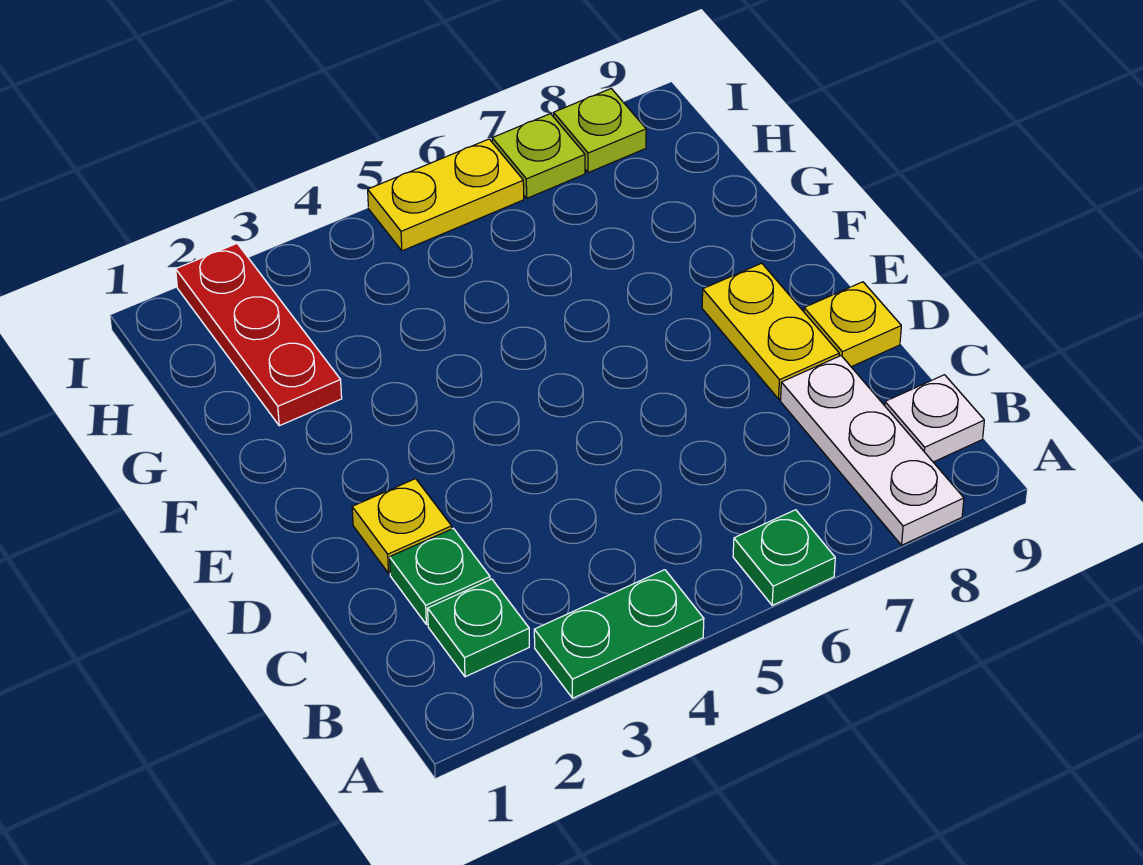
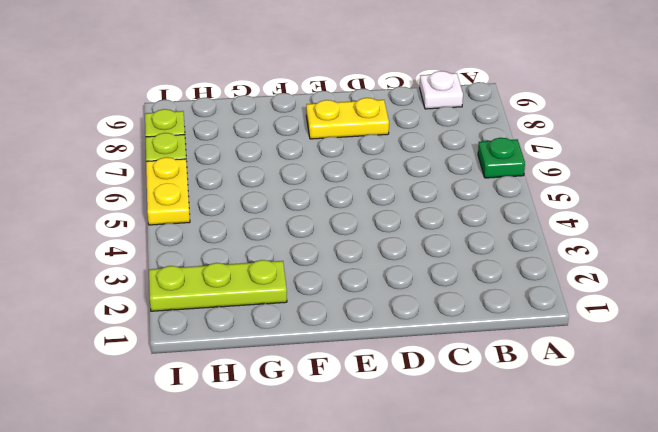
lime 1x3 plate [149,260,287,311] -> red 1x3 plate [176,244,342,426]
none -> green 1x2 plate [534,570,704,698]
none -> white 1x3 plate [780,356,964,545]
none -> green 1x1 plate [428,579,529,677]

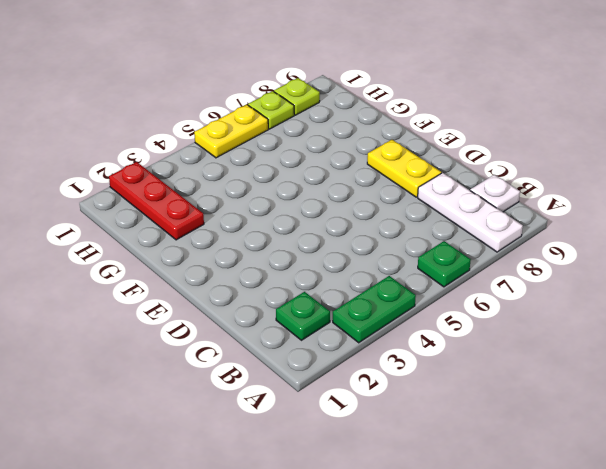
none -> green 1x1 plate [390,528,490,625]
none -> yellow 1x1 plate [352,479,452,573]
none -> yellow 1x1 plate [804,282,901,367]

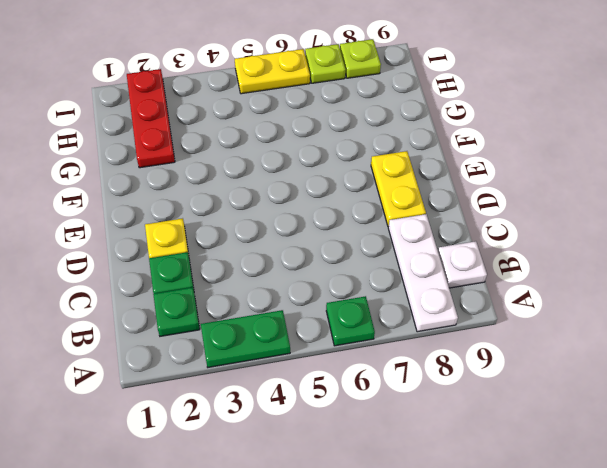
none -> yellow 1x1 plate [804,282,901,367]

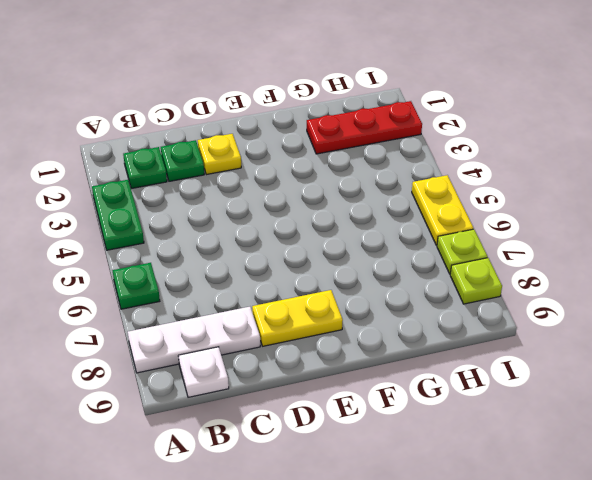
none -> yellow 1x1 plate [804,282,901,367]

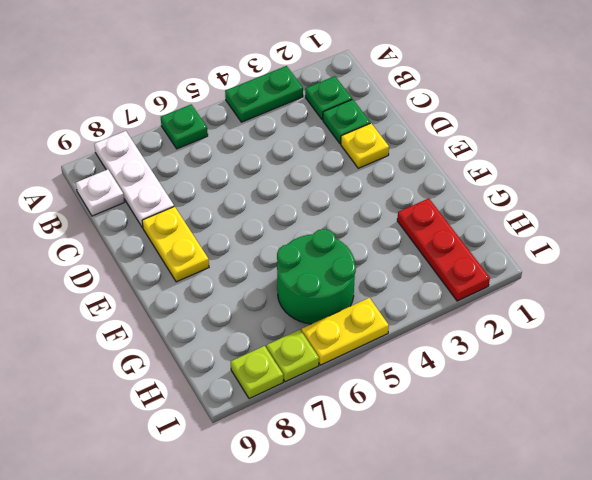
green 2x2 round brick [277,229,356,324] -> none
none -> yellow 1x1 plate [804,282,901,367]

